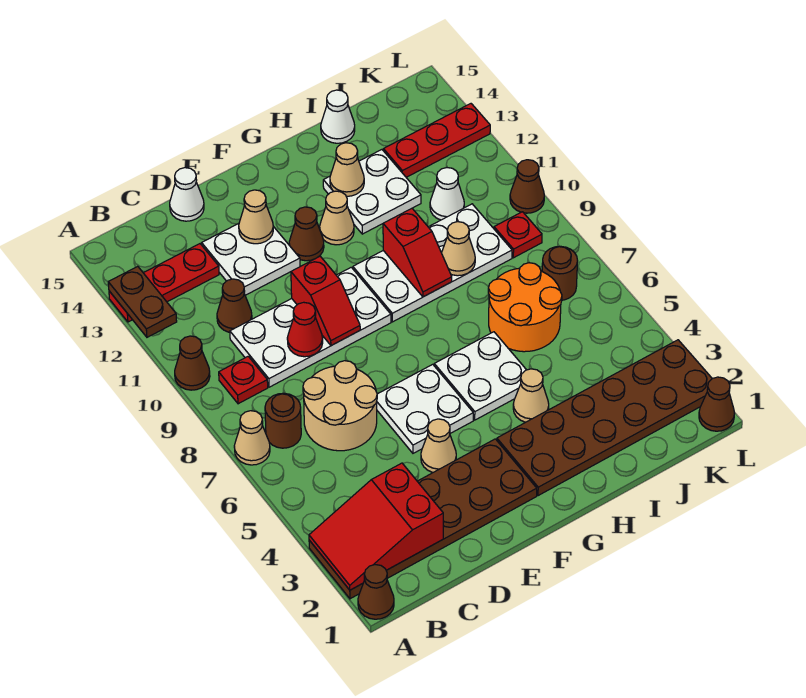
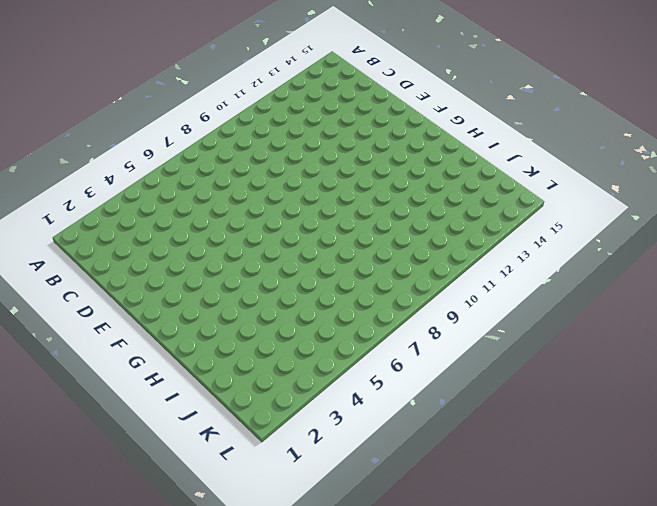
none -> brown 1x1 cone [358,565,394,619]
none -> brown 2x6 plate [309,439,537,599]
none -> tan 1x1 cone [234,411,270,465]
none -> brown 1x1 cone [175,336,210,390]

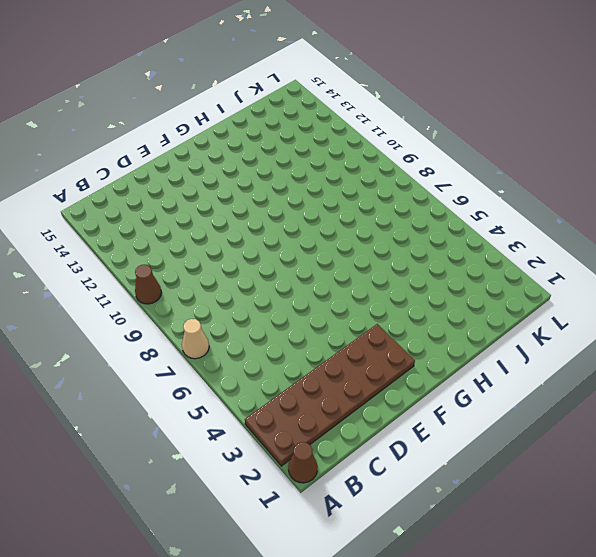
none -> red 1x3 plate [109,244,219,322]
none -> brown 1x1 round brick [265,393,301,448]
none -> red 1x1 plate [219,356,268,404]
none -> tan 2x2 round brick [303,361,377,451]

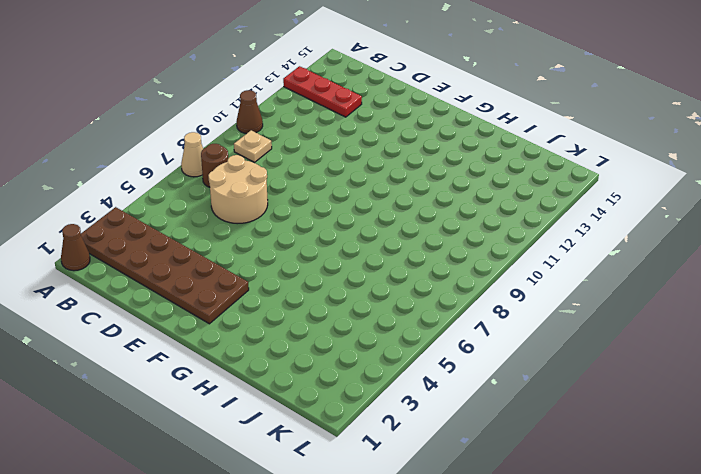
tan 1x1 plate [234,130,272,162] -> red 1x1 plate [219,356,268,404]
none -> white 2x4 plate [230,267,391,387]
none -> brown 1x1 cone [217,279,252,332]
none -> white 2x2 plate [202,224,300,295]
none -> white 1x1 cone [170,168,204,221]

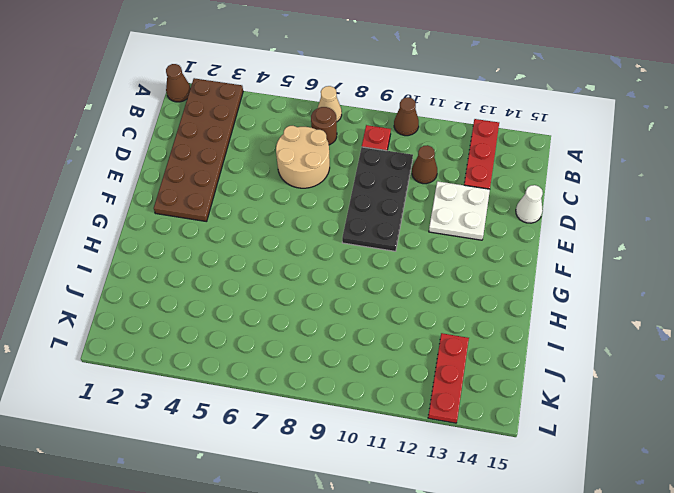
black 2x4 plate [342,147,413,251] -> white 2x4 plate [230,267,391,387]
none -> tan 1x1 cone [421,419,456,472]
none -> white 2x2 plate [377,364,473,453]
none -> brown 1x1 cone [289,207,324,261]
none -> brown 2x6 plate [497,340,712,496]

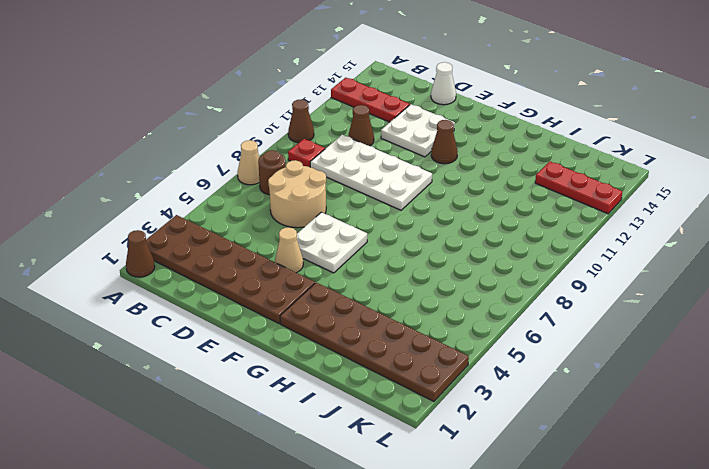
none -> white 2x2 plate [434,332,526,420]
none -> white 2x4 plate [353,204,512,322]
none -> tan 1x1 cone [320,191,354,245]
none -> tan 1x1 cone [513,369,549,422]

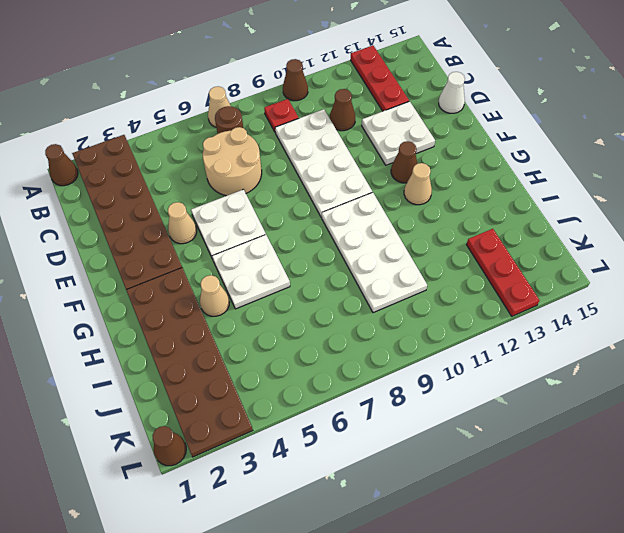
none -> white 2x2 plate [323,150,421,234]
none -> orange 2x2 round brick [488,263,562,352]
none -> white 1x1 cone [321,90,355,143]
none -> white 1x1 cone [430,167,464,220]

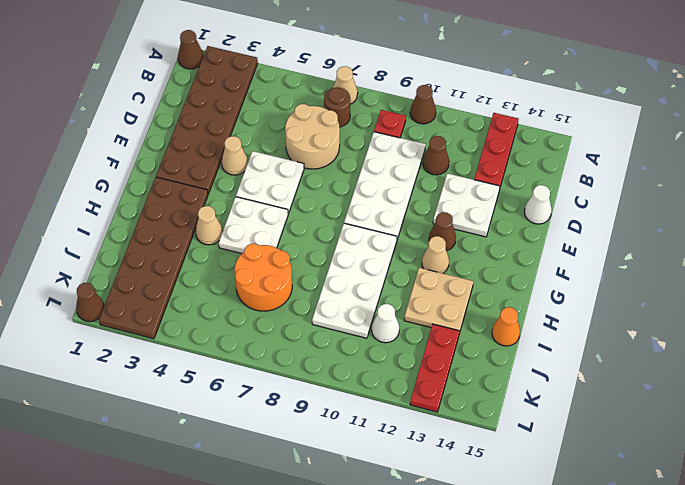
tan 2x2 plate [404,268,473,334] -> white 2x2 plate [323,150,421,234]
orange 1x1 cone [492,307,520,346] -> white 1x1 cone [321,90,355,143]
none -> brown 1x1 round brick [542,246,578,300]
none -> red 1x1 plate [494,212,542,258]
none -> brown 1x1 cone [510,160,544,213]
none -> red 2x3 slope [309,463,443,590]

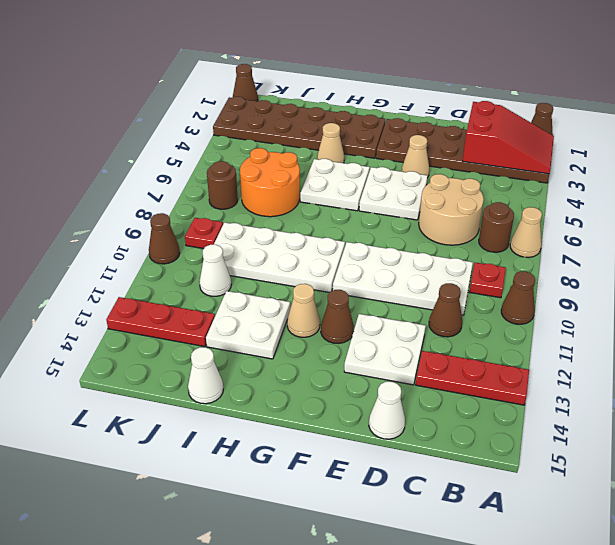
none -> brown 1x2 plate [108,266,177,337]
none -> red 1x1 cone [287,302,323,357]
none -> red 1x2 slope [291,256,360,346]
none -> tan 1x1 cone [239,190,273,244]

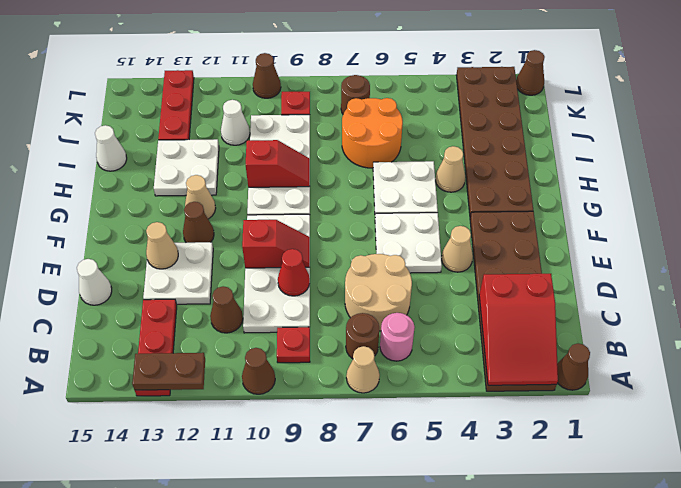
pink 1x1 round brick [380,313,415,361] -> none
none -> tan 1x1 cone [330,143,364,196]
none -> tan 1x1 cone [442,222,475,276]

